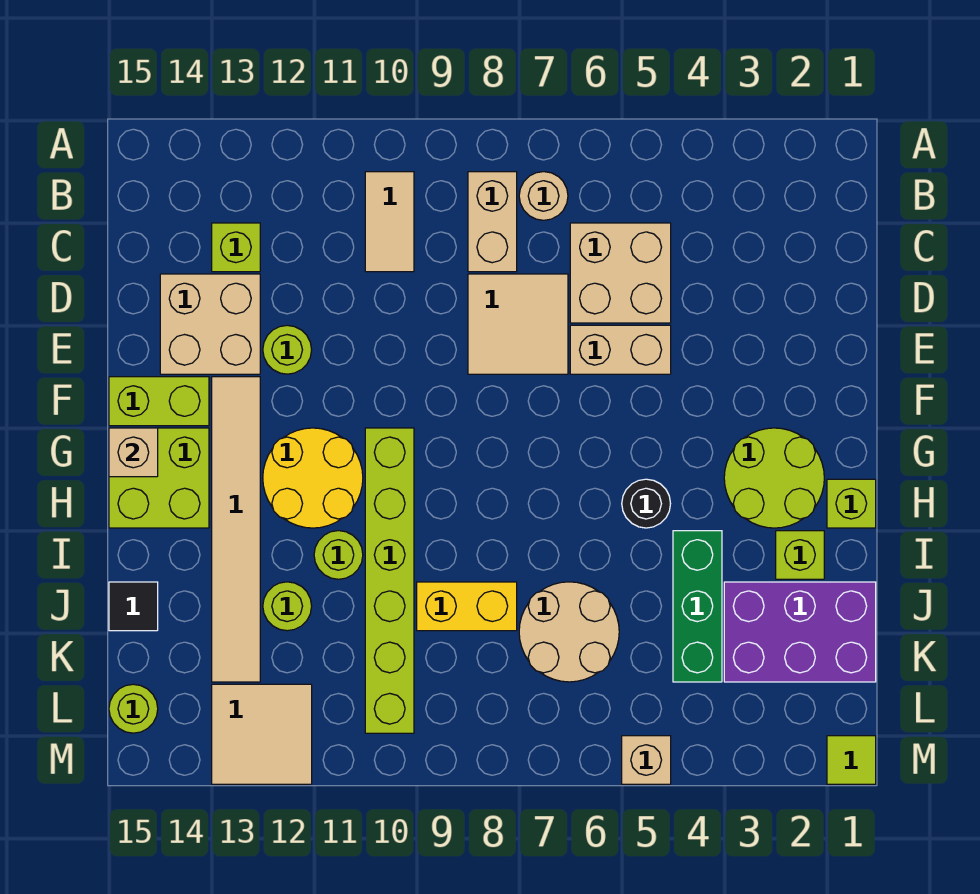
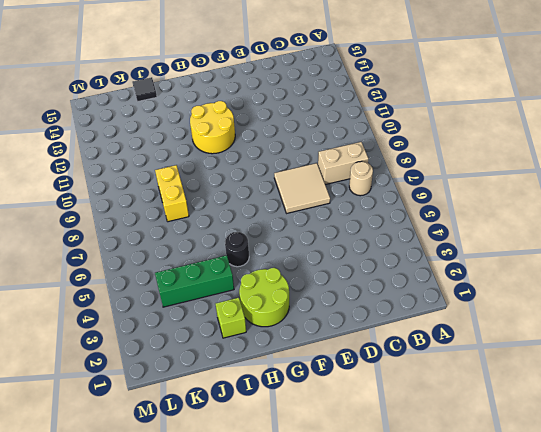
none -> tan 1x2 tile [365,172,414,272]
none -> tan 2x2 brick [570,223,671,323]
none -> lime 1x1 brick [212,223,260,272]
none -> tan 2x2 brick [160,274,260,374]

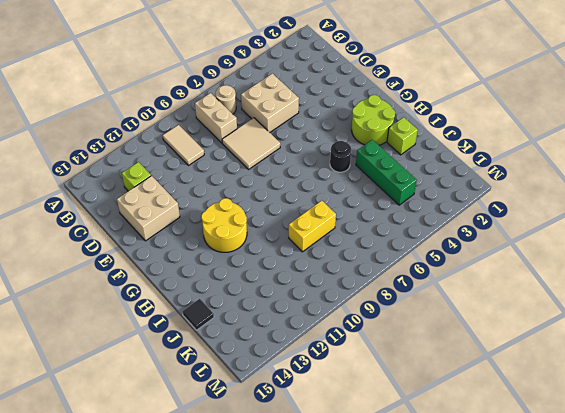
none -> tan 1x2 brick [570,325,671,374]
none -> lime 1x1 round brick [263,325,312,374]
none -> tan 1x6 tile [212,377,260,682]
none -> lime 1x2 brick [109,377,209,426]

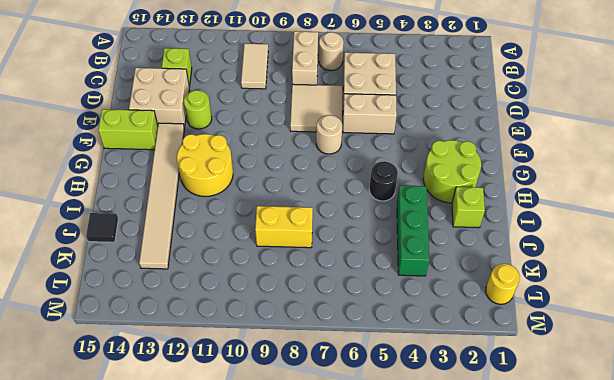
tan 1x1 round brick [316,115,342,154] -> none
yellow 1x1 round brick [486,264,520,304] -> none
none -> lime 1x6 brick [365,428,414,733]
none -> lime 2x2 brick [109,428,209,528]
none -> lime 1x1 brick [827,479,876,528]
none -> lime 1x1 round brick [314,531,363,579]

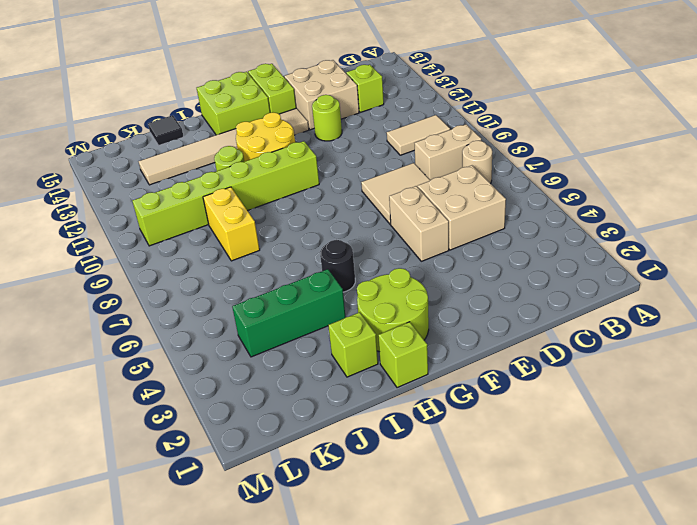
none -> purple 2x3 brick [724,582,876,682]
none -> tan 2x2 round brick [519,582,619,682]
none -> lime 1x1 round brick [263,582,312,631]
none -> tan 2x2 tile [212,684,312,784]

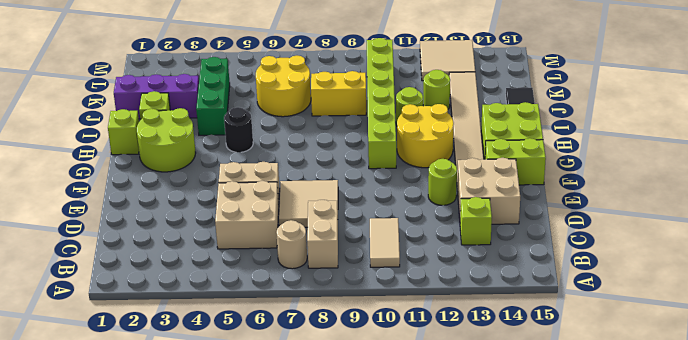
purple 1x3 brick [114,74,199,119] -> purple 2x3 brick [724,582,876,682]
yellow 2x2 round brick [256,56,311,117] -> tan 2x2 round brick [519,582,619,682]
none -> lime 1x1 round brick [109,684,158,733]
none -> lime 1x1 tile [827,736,876,784]
none -> tan 1x1 brick [622,736,671,784]
none -> tan 1x1 brick [109,428,158,477]

